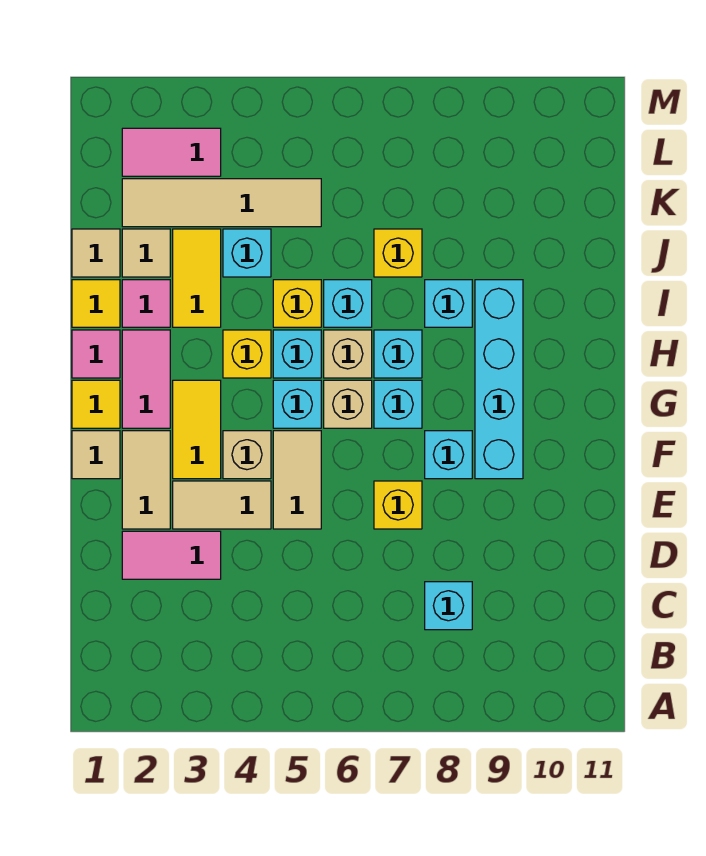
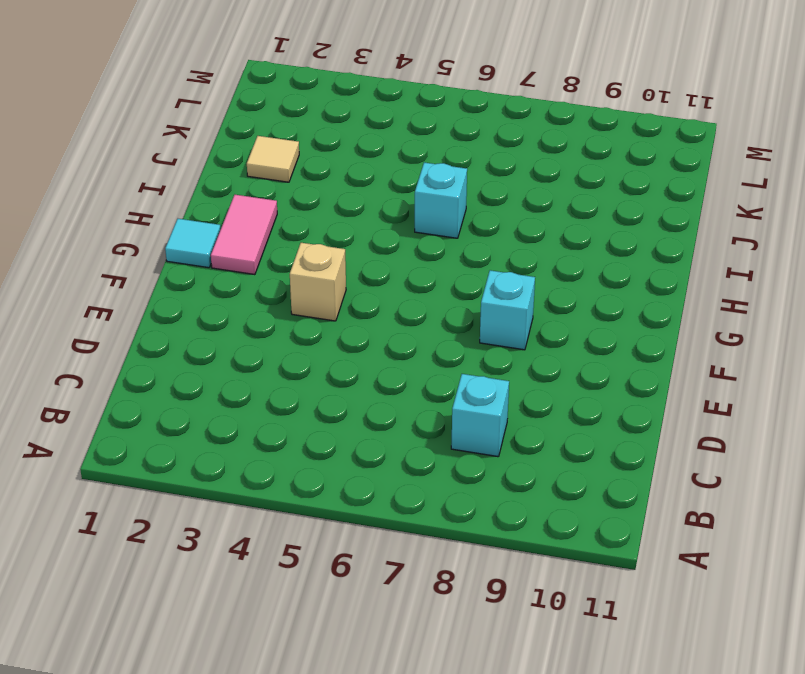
cyan 1x1 tile [165,219,221,268] -> yellow 1x1 tile [72,380,120,428]
none -> pink 1x2 tile [122,531,221,579]
none -> tan 1x2 tile [122,431,170,529]
none -> tan 1x2 tile [173,481,271,529]
none -> tan 1x2 tile [273,431,321,529]

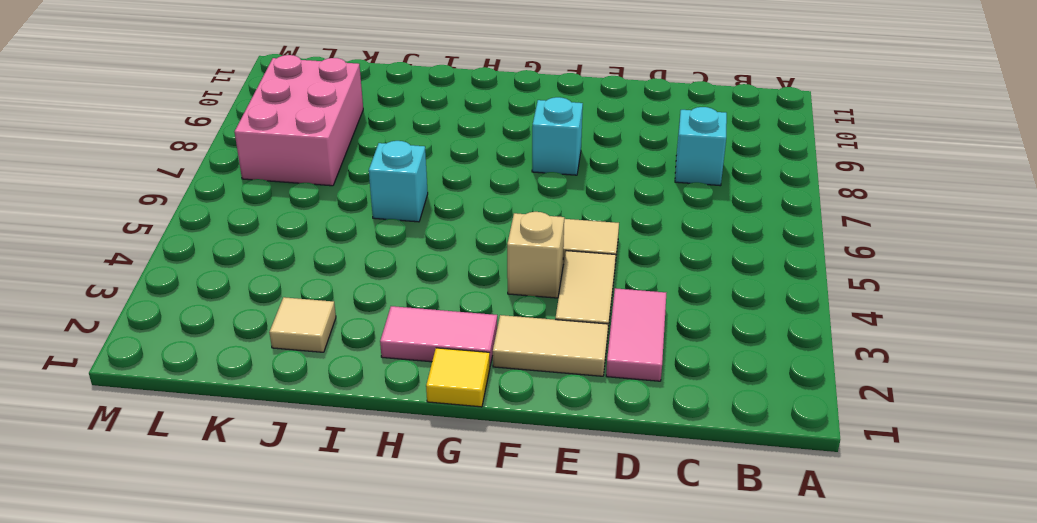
pink 2x3 brick [235,55,363,186] -> none
none -> yellow 1x1 brick [374,481,422,529]
none -> tan 1x1 tile [72,431,120,479]
none -> yellow 1x2 tile [173,380,221,479]
none -> cyan 1x4 brick [475,280,523,479]

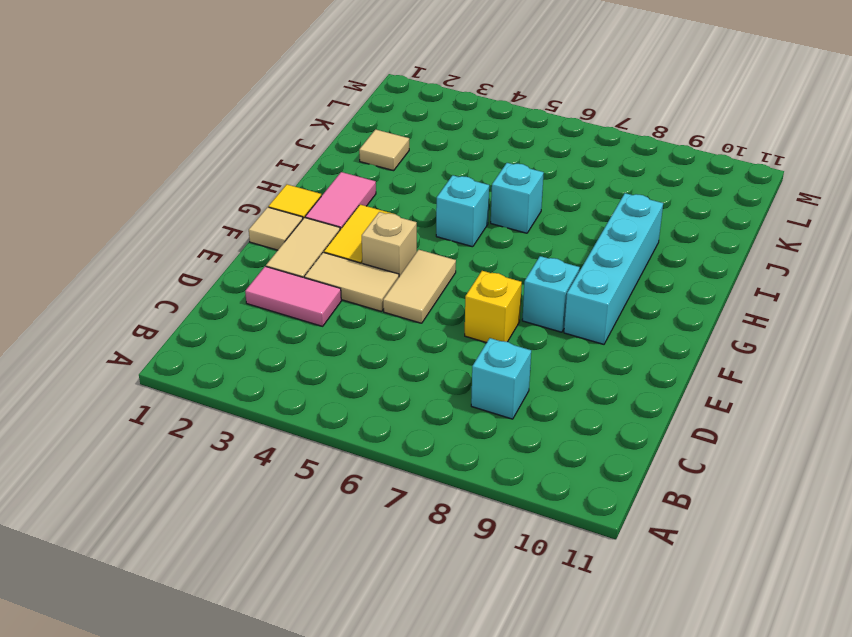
none -> cyan 1x1 brick [273,380,321,428]
none -> tan 1x1 brick [324,380,372,428]
none -> cyan 1x1 brick [374,380,422,428]
none -> pink 1x1 tile [72,330,120,378]

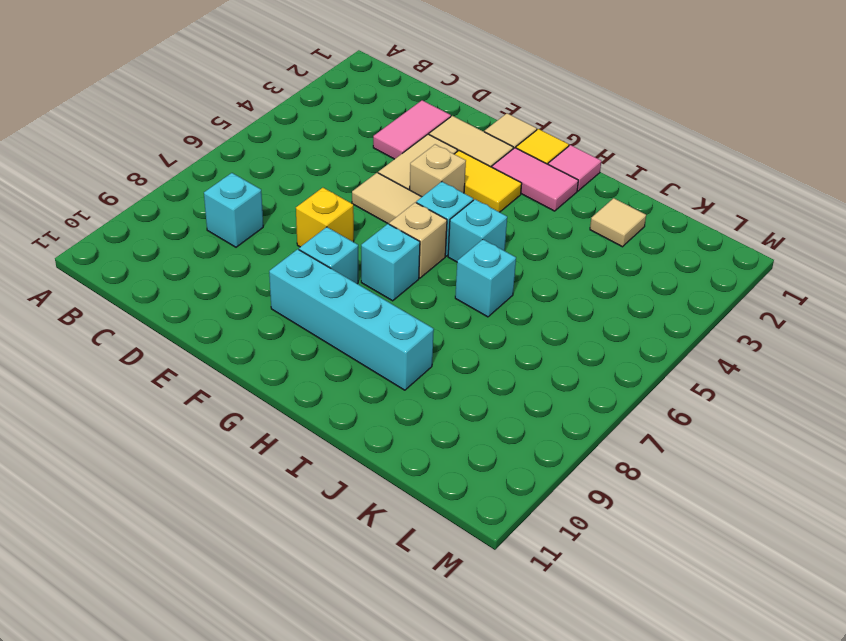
none -> yellow 1x1 brick [223,330,271,378]
none -> tan 1x1 brick [324,330,372,378]
none -> cyan 1x1 brick [374,330,422,378]
none -> yellow 1x1 tile [72,280,120,327]

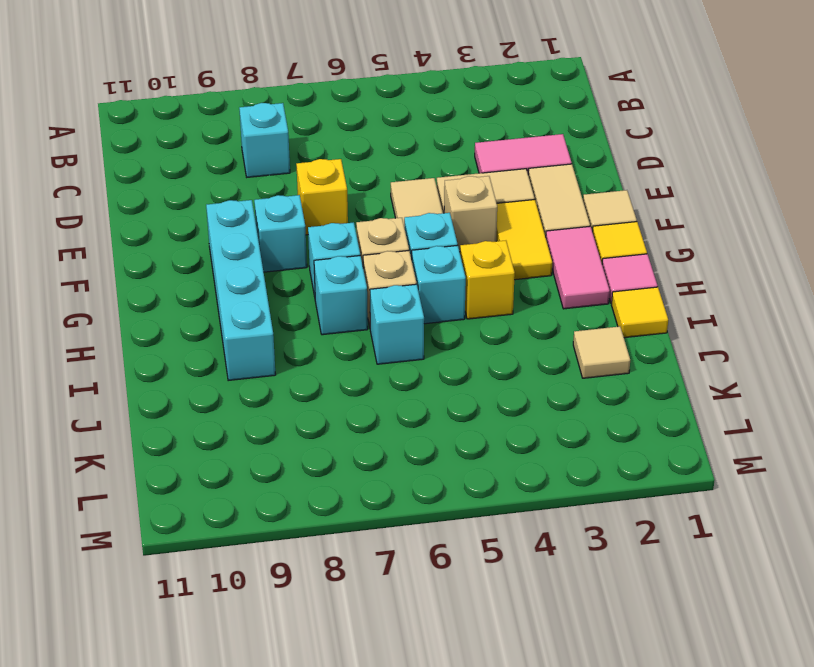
none -> pink 1x1 tile [122,280,170,327]
none -> yellow 1x2 tile [173,229,221,327]
none -> yellow 1x1 brick [273,280,321,327]
none -> cyan 1x1 brick [425,280,472,327]

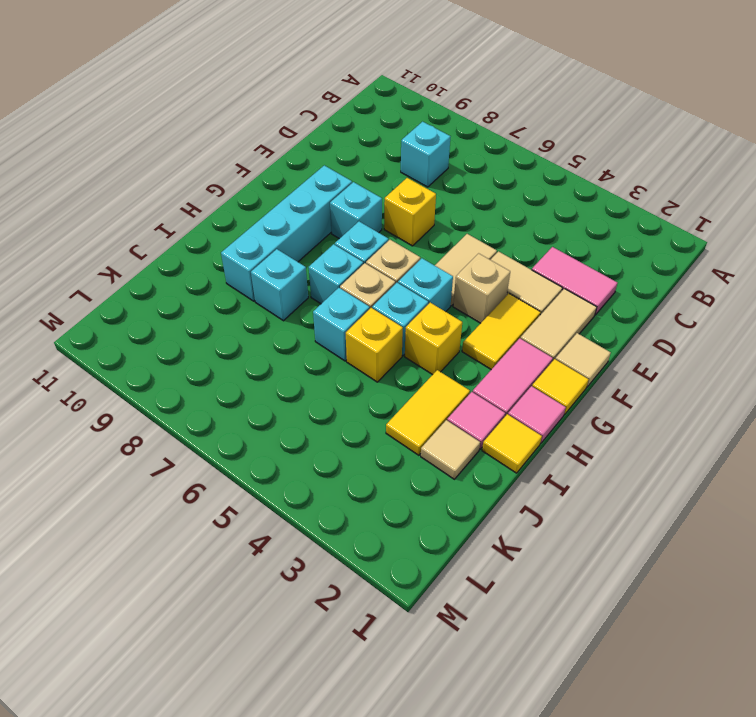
none -> tan 1x1 tile [72,229,120,277]
none -> cyan 1x1 brick [223,229,271,277]
none -> yellow 1x1 brick [374,229,422,277]
none -> tan 1x4 tile [122,179,321,227]

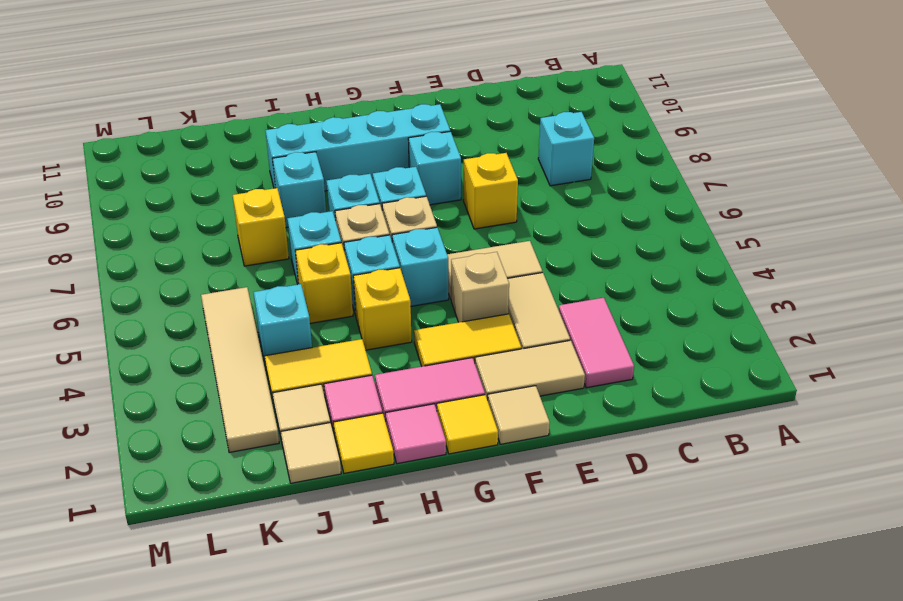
none -> pink 1x2 tile [122,128,221,176]

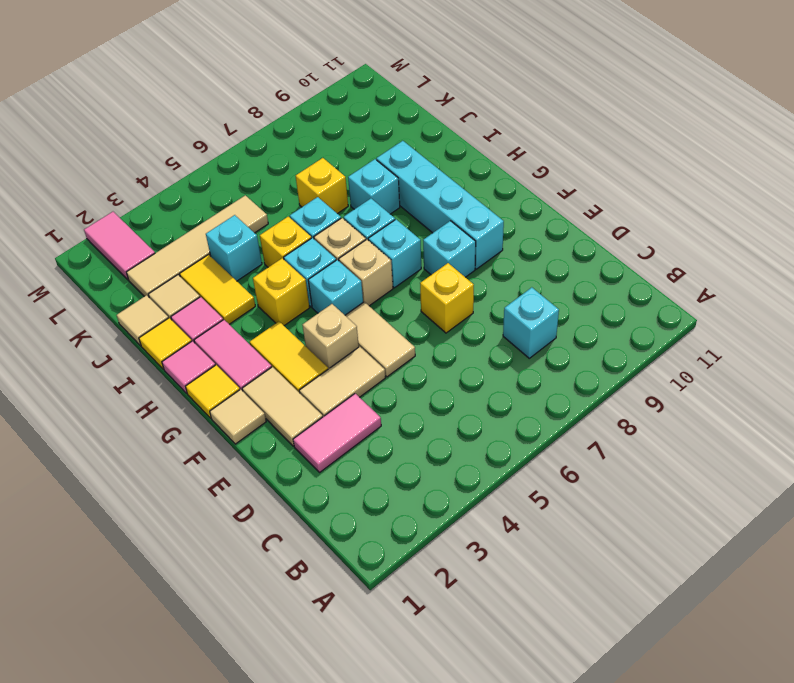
pink 1x2 tile [84,212,155,280] -> pink 1x2 tile turned to [122,128,221,176]

